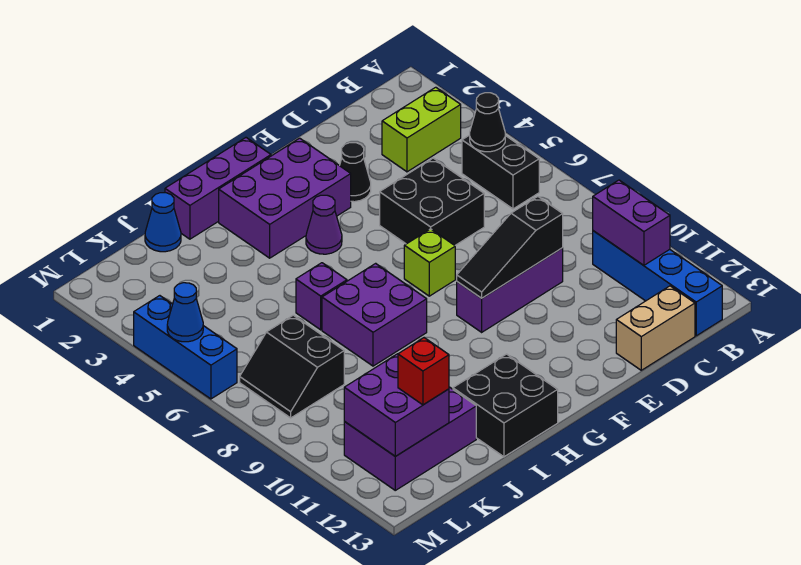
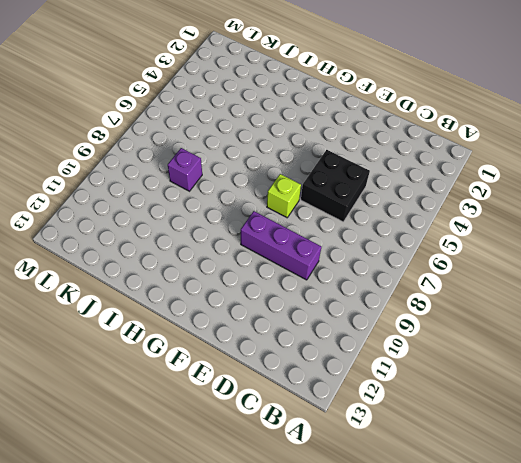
purple 1x1 brick [168,148,202,191] -> purple 1x1 brick moved to [296,263,347,330]
none -> lime 1x2 brick [382,87,461,172]
none -> black 1x2 brick [462,135,539,209]
none -> blue 1x4 brick [593,231,722,336]

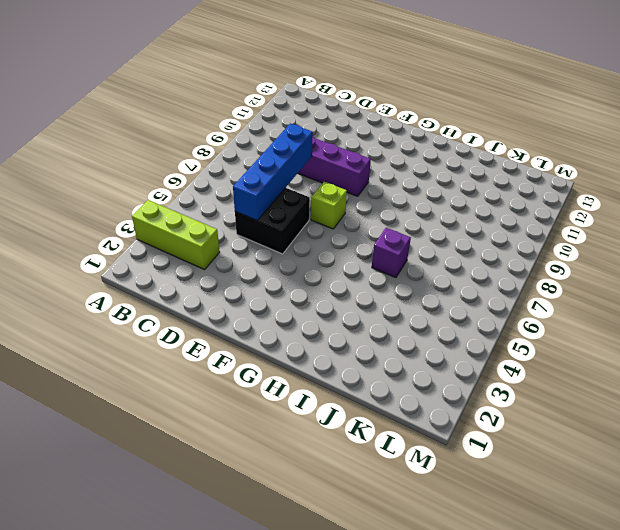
lime 1x3 brick [132,200,220,270] -> lime 1x2 brick [382,87,461,172]
blue 1x4 brick [233,123,313,221] -> blue 1x4 brick moved to [593,231,722,336]
none -> black 1x2 brick [462,135,539,209]
none -> tan 1x2 brick [616,286,695,370]
none -> black 1x1 cone [340,143,371,202]

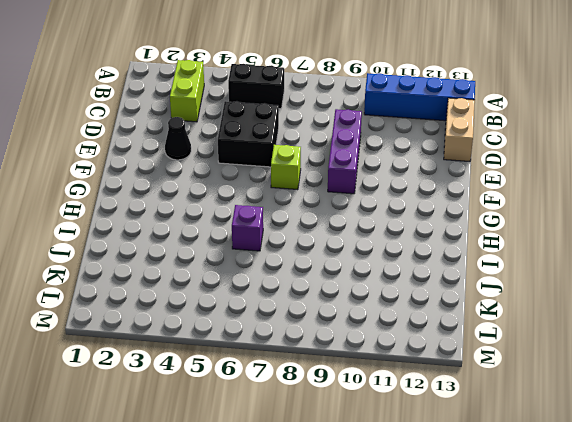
none -> purple 2x3 brick [219,138,351,258]
none -> purple 1x3 brick [165,138,271,239]
none -> purple 1x1 cone [306,195,342,254]

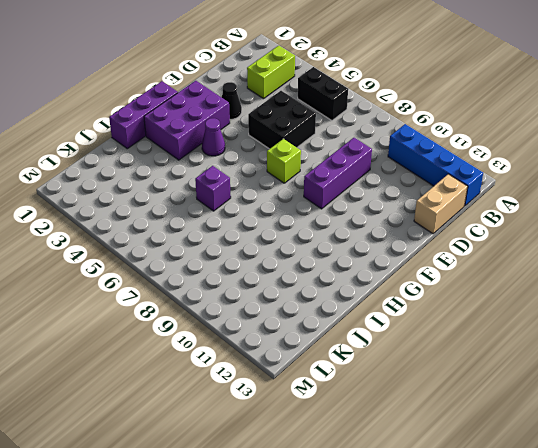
none -> purple 2x2 brick [322,263,427,366]
none -> black 2x2 brick [453,354,558,457]
none -> blue 1x1 cone [145,193,181,252]

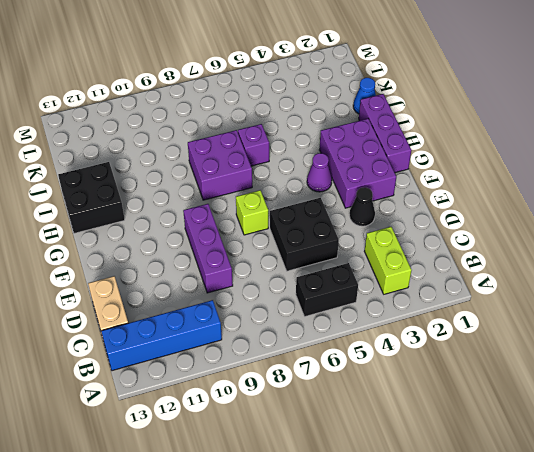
none -> purple 2x3 brick [344,387,476,490]
none -> black 2x2 slope [240,315,344,418]
none -> blue 1x3 brick [134,296,237,399]

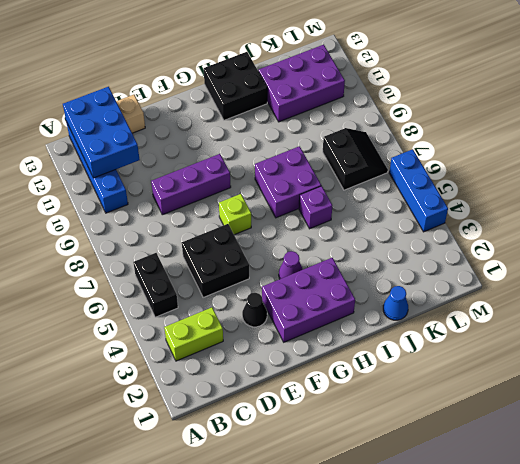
blue 2x3 brick [63,87,140,178] -> purple 1x2 brick [593,180,670,265]
none -> purple 1x3 brick [165,138,271,239]
none -> black 1x1 cone [470,93,505,152]
none -> black 1x3 slope [457,197,563,298]

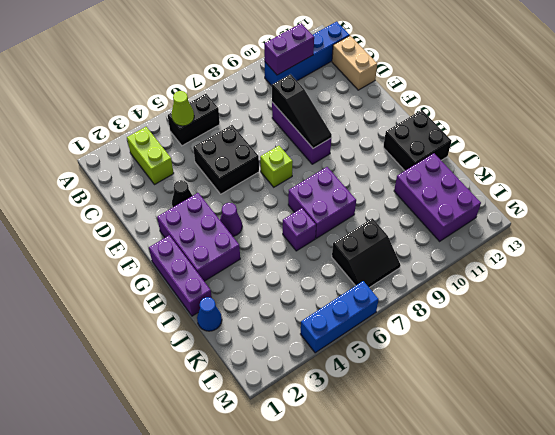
lime 1x1 cone [171,91,194,126] -> black 1x1 cone [470,93,505,152]
none -> purple 2x2 brick [344,354,449,456]
none -> blue 1x1 cone [167,283,203,342]
none -> red 1x1 brick [398,338,449,405]

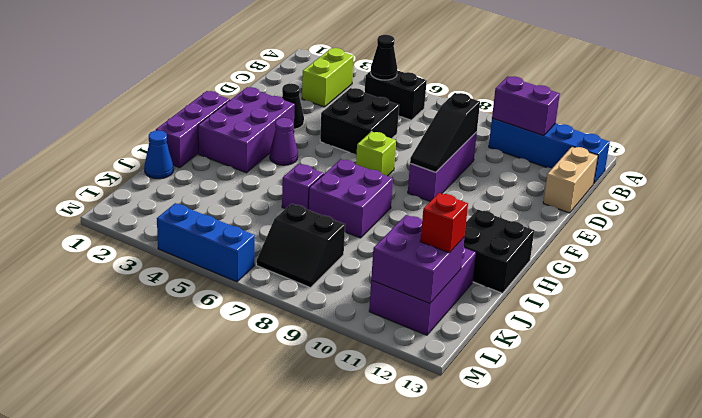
none -> blue 1x1 cone [167,283,203,342]

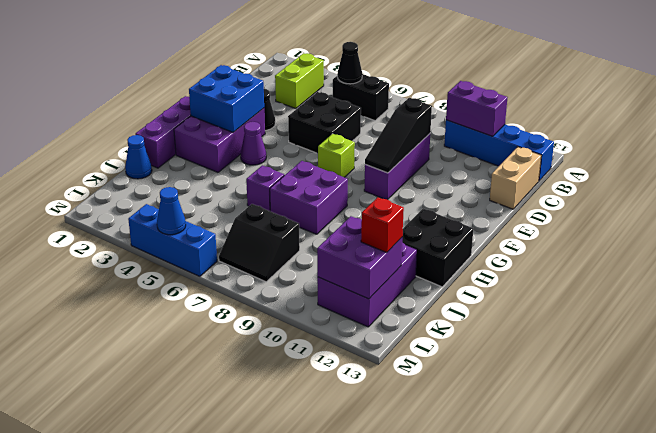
blue 2x2 brick [189,65,264,132] -> none

